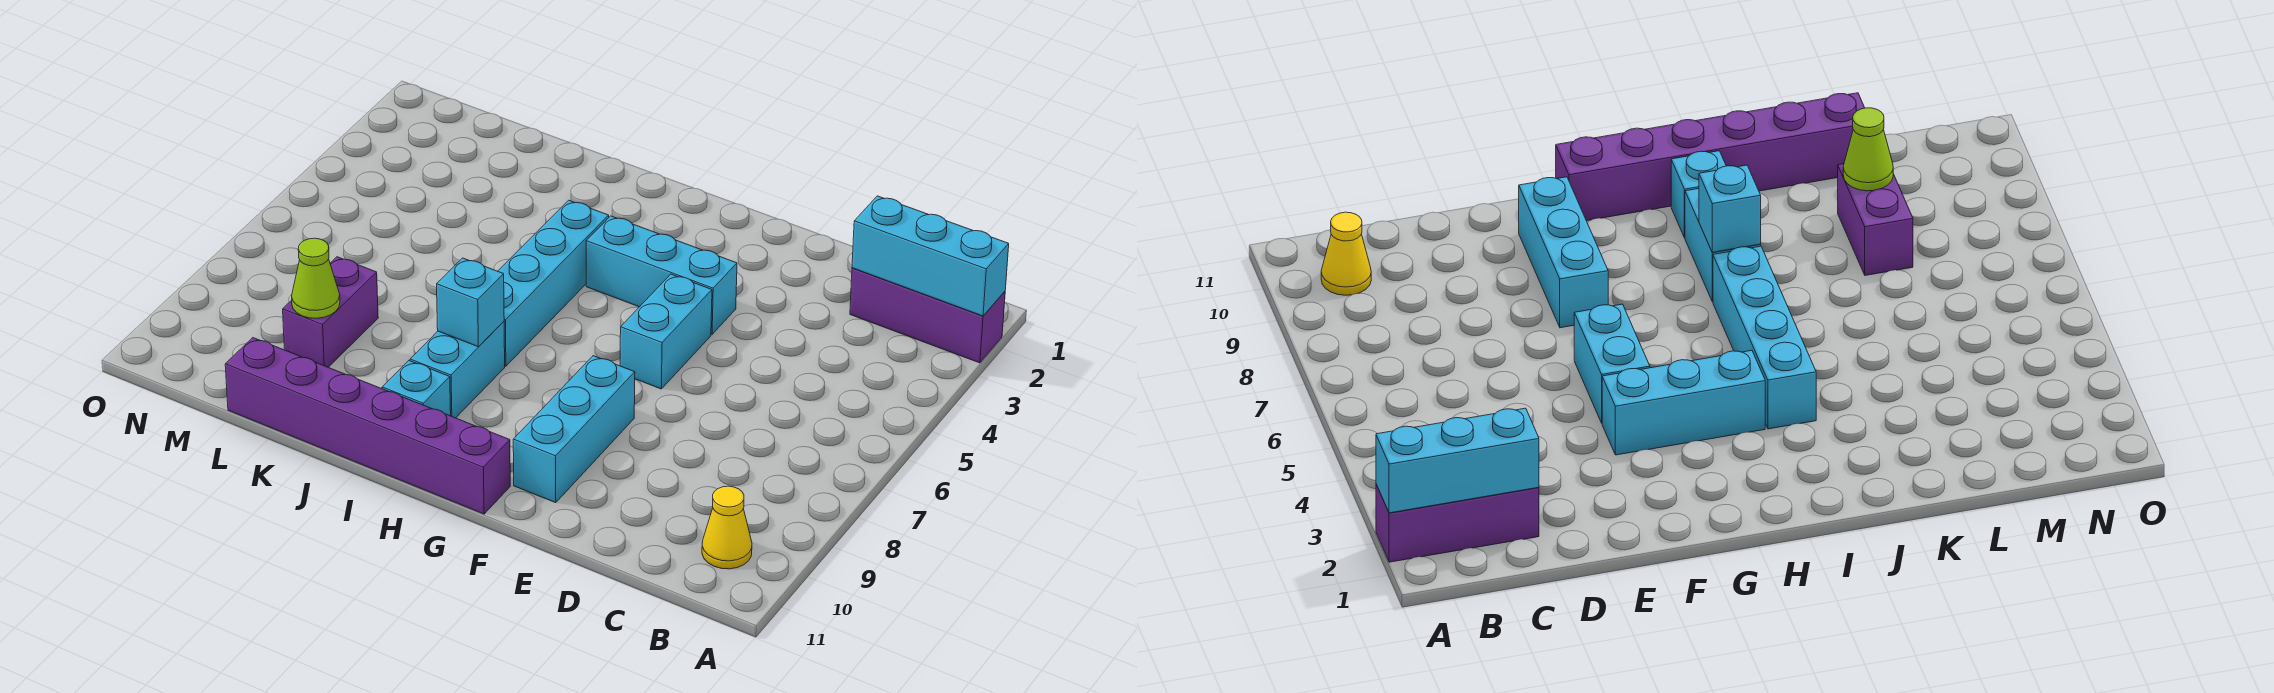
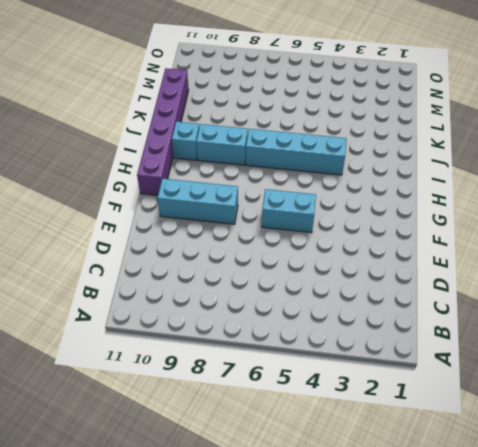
none -> purple 1x3 brick [850,268,1005,363]
none -> yellow 1x1 cone [702,486,752,569]
none -> cyan 1x3 brick [586,216,737,334]

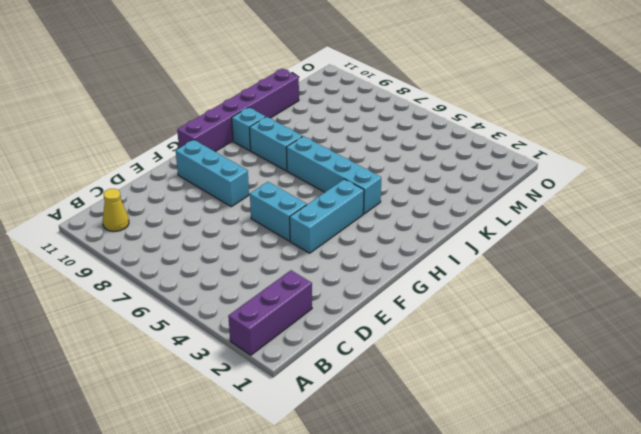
none -> purple 1x2 brick [283,257,378,367]
none -> cyan 1x3 brick [852,196,1009,316]
none -> cyan 1x1 brick [437,258,504,347]

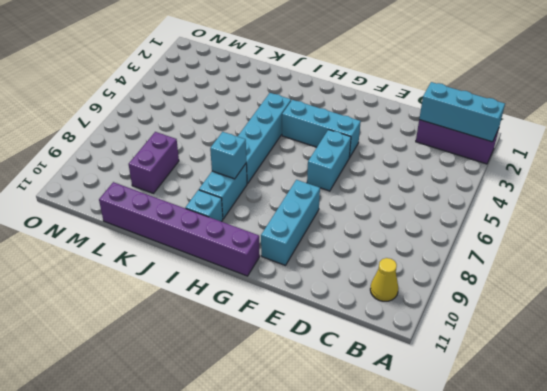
none -> lime 1x1 cone [292,238,340,318]

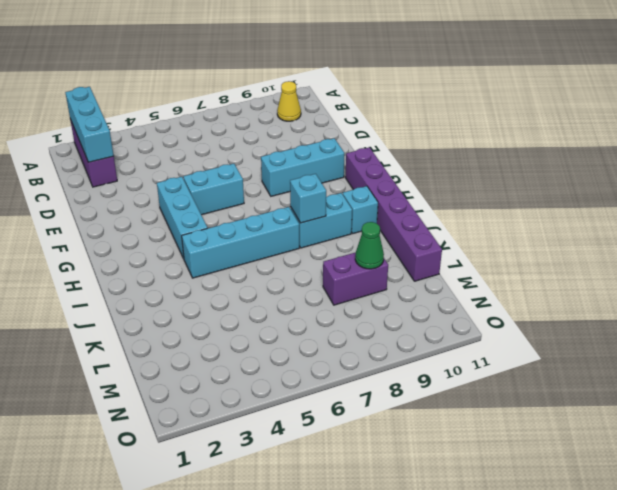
green 1x1 cone [355,222,384,269] -> lime 1x1 cone [292,238,340,318]

